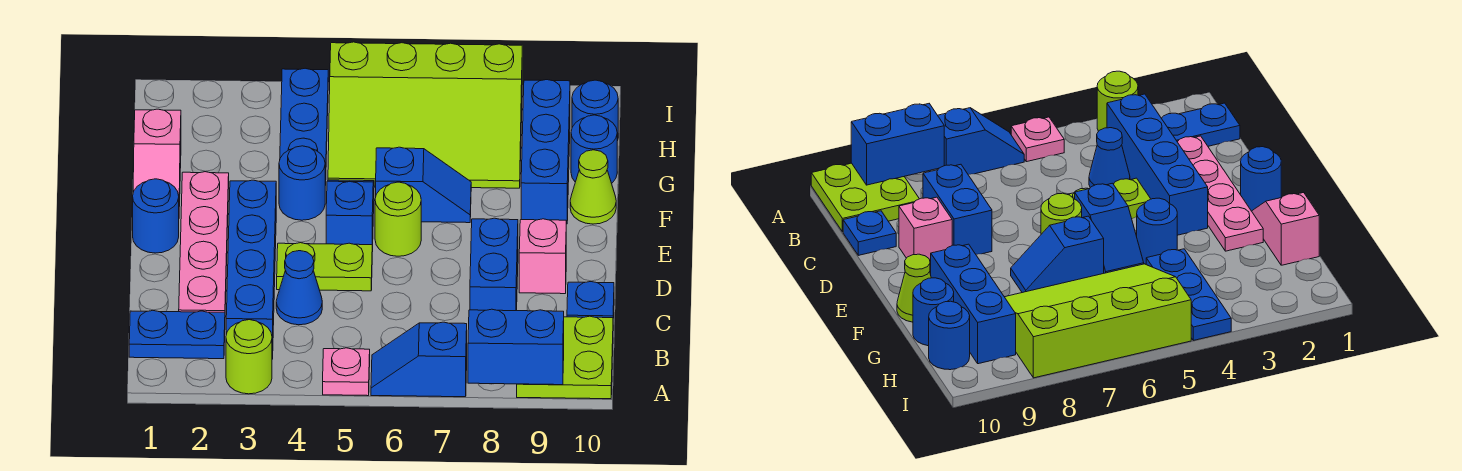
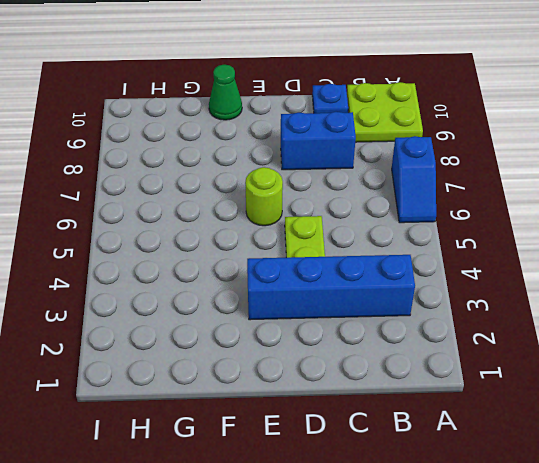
green 1x1 cone [209,65,242,120] -> lime 1x1 cone [570,150,616,224]
none -> lime 1x1 round brick [226,320,272,394]
none -> pink 1x1 plate [323,348,370,396]
none -> blue 1x2 plate [129,311,225,359]

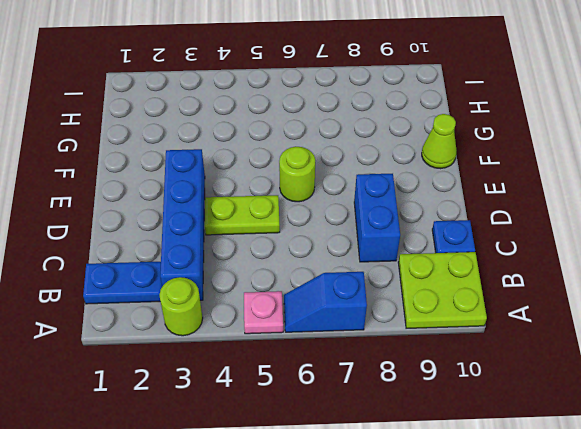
none -> pink 1x4 plate [179,172,229,312]
none -> blue 1x1 cone [276,251,322,325]
none -> pink 1x1 brick [519,219,566,294]

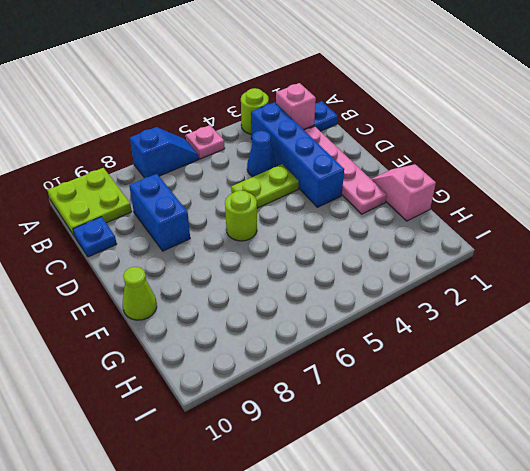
pink 1x1 brick [276,83,316,130] -> pink 1x1 brick moved to [519,219,566,294]
none -> blue 1x1 round brick [133,179,179,253]
none -> blue 1x2 slope [326,180,374,252]
none -> blue 1x1 round brick [279,146,325,220]

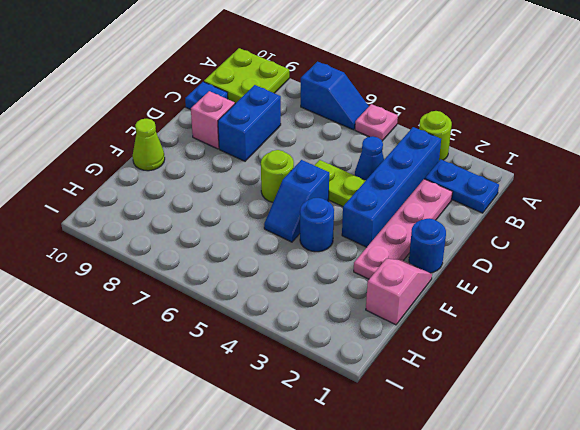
none -> blue 1x2 slope [376,147,471,223]
none -> blue 1x3 brick [521,80,570,224]
none -> blue 1x3 plate [280,68,328,185]

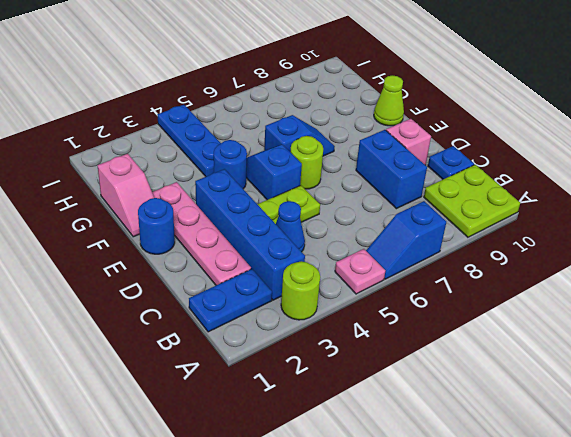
none -> blue 1x3 brick [521,80,570,224]
none -> lime 3x4 slope [328,42,522,188]
none -> blue 1x1 round brick [571,115,617,183]

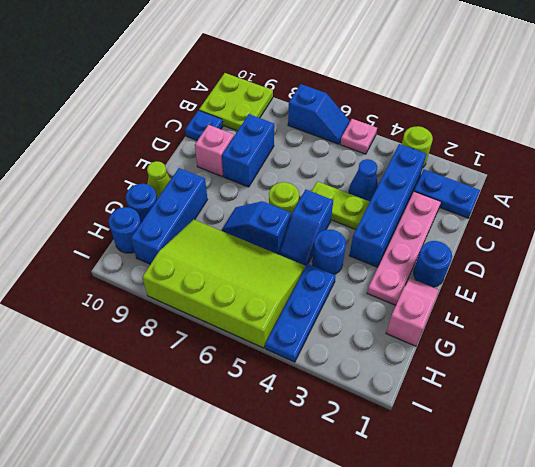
none -> blue 1x2 brick [468,309,564,385]

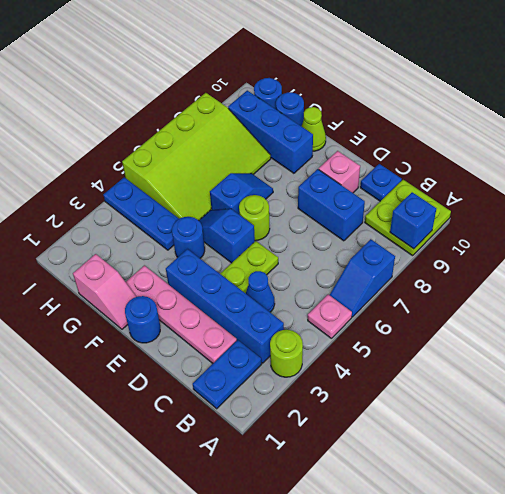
blue 1x1 brick [390,192,436,249] -> blue 1x2 brick [468,309,564,385]

